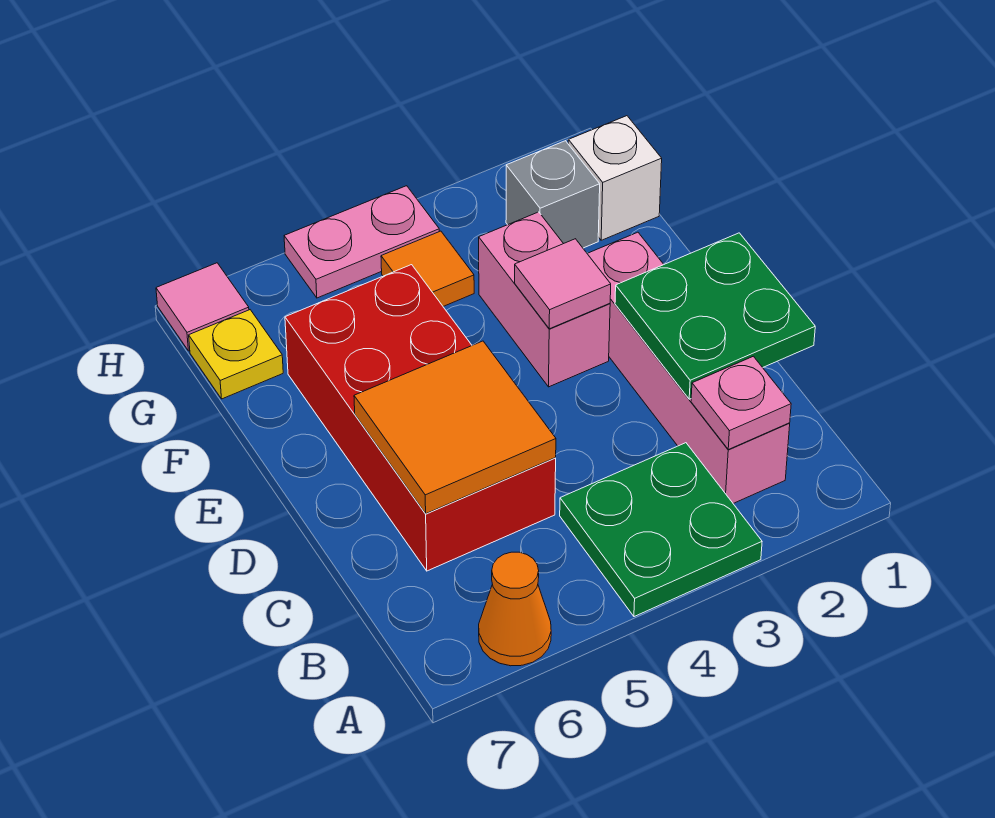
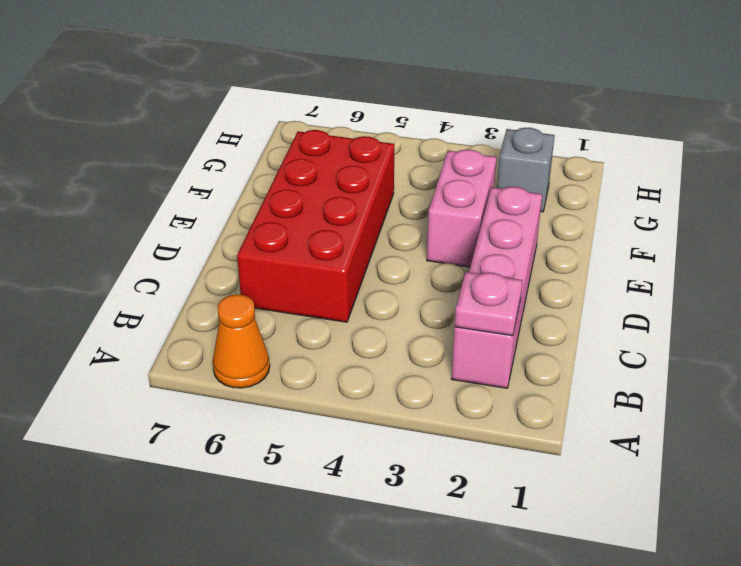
none -> green 2x2 plate [560,443,762,617]
none -> white 1x1 brick [568,116,662,240]
none -> orange 1x1 tile [381,231,474,306]

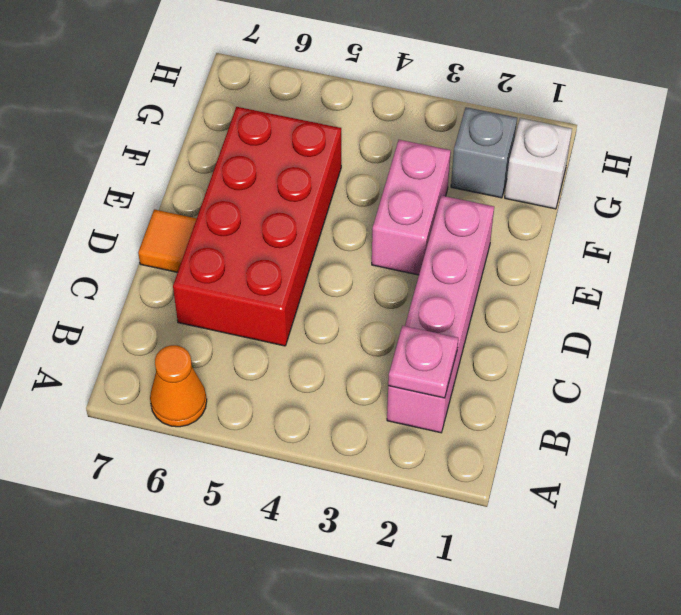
orange 1x1 tile [138,209,197,272] -> orange 1x1 tile moved to [381,231,474,306]
none -> green 2x2 plate [560,443,762,617]
none -> yellow 1x1 plate [189,310,283,399]
none -> pink 1x2 plate [284,186,439,298]

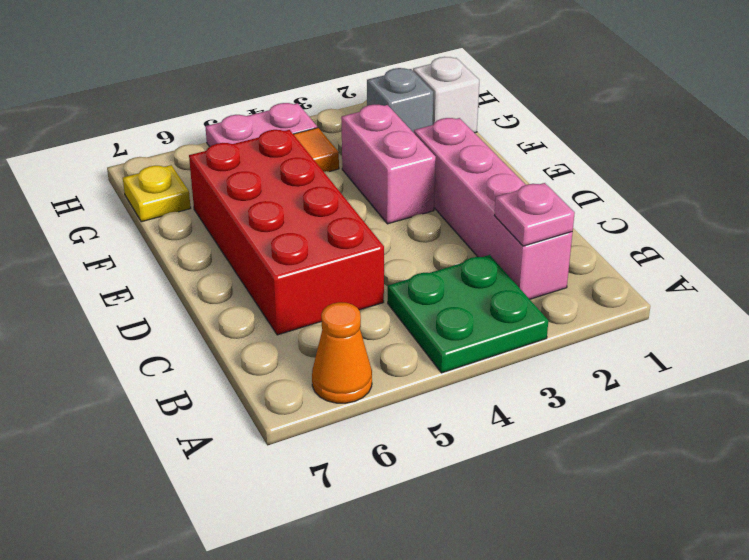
none -> pink 1x1 tile [156,263,249,351]
none -> green 2x2 plate [615,233,815,399]
none -> orange 2x2 tile [354,341,556,514]

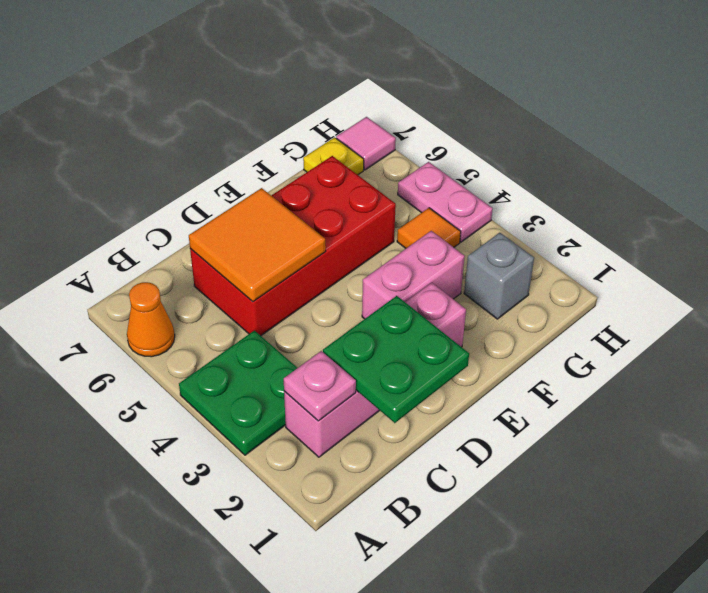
none -> white 1x1 brick [568,116,662,240]
none -> pink 1x1 tile [515,239,611,329]

